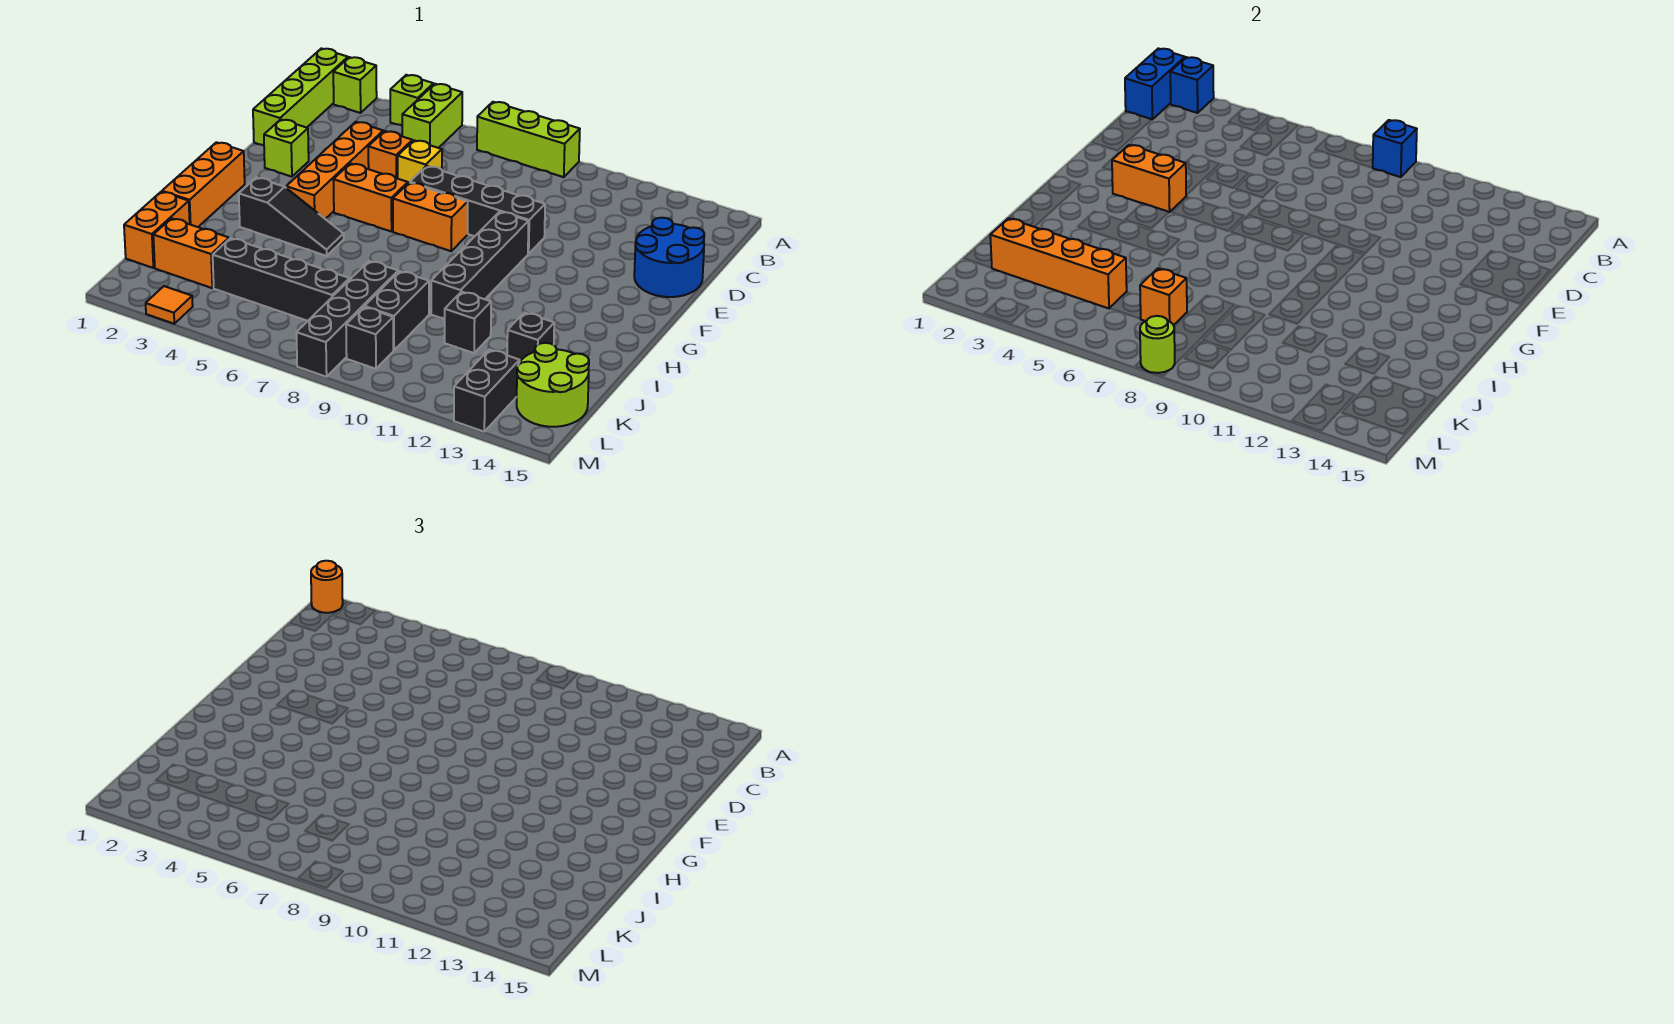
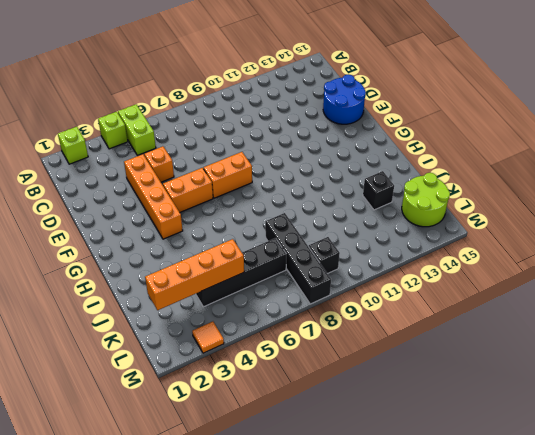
none -> lime 1x4 brick [253,48,348,145]
none -> lime 1x3 brick [477,102,580,177]
none -> yellow 1x1 brick [398,140,442,183]
none -> lime 1x1 brick [264,119,309,177]

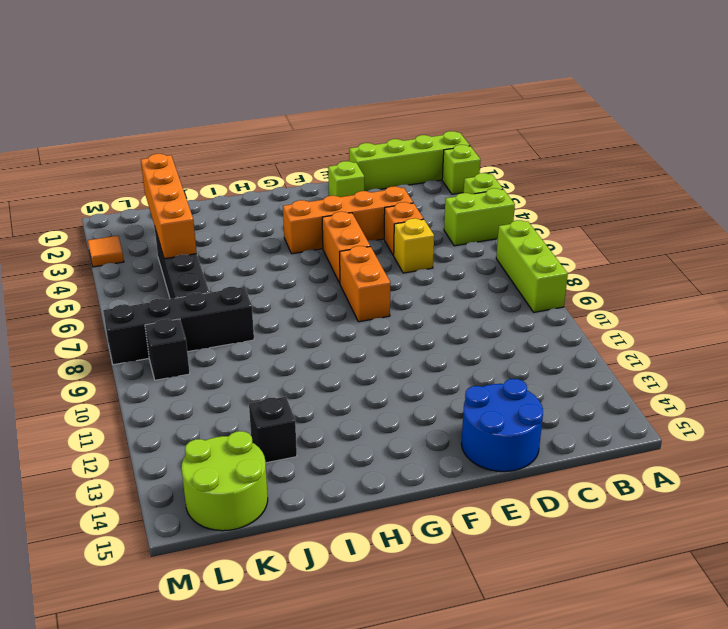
none -> black 1x4 brick [410,166,545,254]
none -> black 1x4 brick [431,212,529,319]
none -> orange 1x3 brick [162,142,245,227]
none -> black 1x3 slope [239,178,344,256]

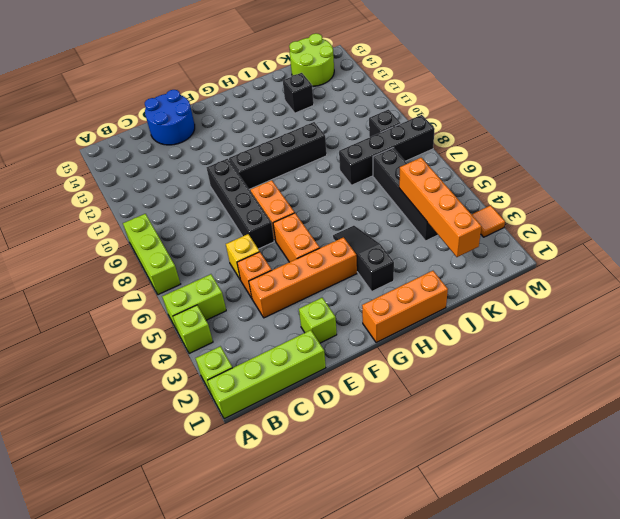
none -> orange 1x2 brick [124,192,190,268]
none -> black 1x2 brick [364,271,429,350]
none -> black 1x1 brick [445,292,491,353]
none -> orange 1x2 brick [153,218,229,288]

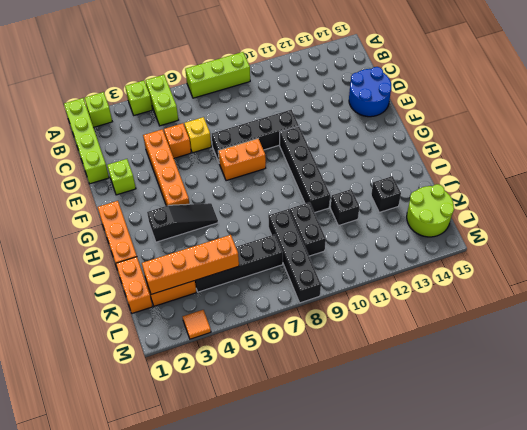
none -> orange 1x2 brick [333,163,408,232]
none -> black 1x1 brick [346,307,393,369]
none -> black 1x2 brick [454,349,520,432]
none -> blue 1x2 brick [1125,48,1185,119]

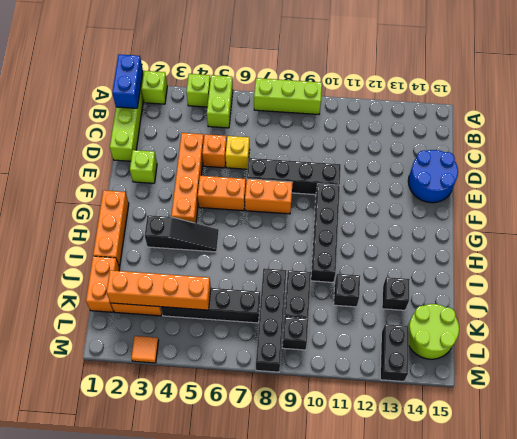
none -> blue 1x1 brick [1170,57,1214,113]
none -> blue 1x1 brick [1373,120,1417,177]
none -> orange 1x2 brick [1112,145,1186,212]
none -> orange 1x1 brick [1140,268,1187,325]

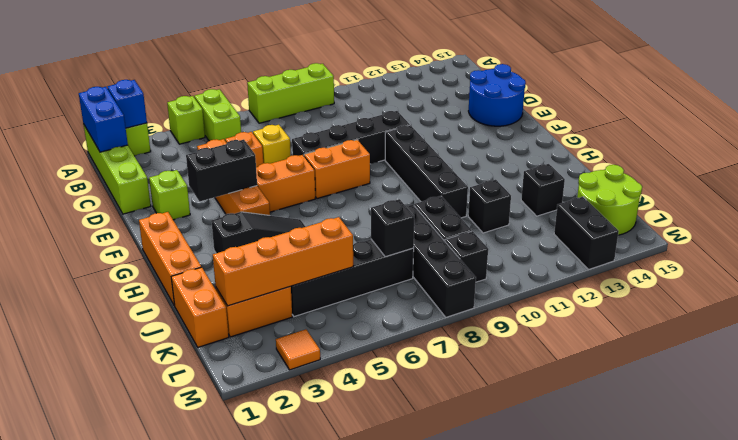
black 1x2 brick [186,140,257,201] -> orange 1x2 brick [1112,145,1186,212]
black 1x1 brick [371,199,414,257] -> orange 1x1 brick [1140,268,1187,325]
none -> blue 1x1 brick [1373,120,1417,177]
none -> lime 1x1 round brick [1140,316,1175,373]
none -> orange 1x1 round brick [311,561,343,613]

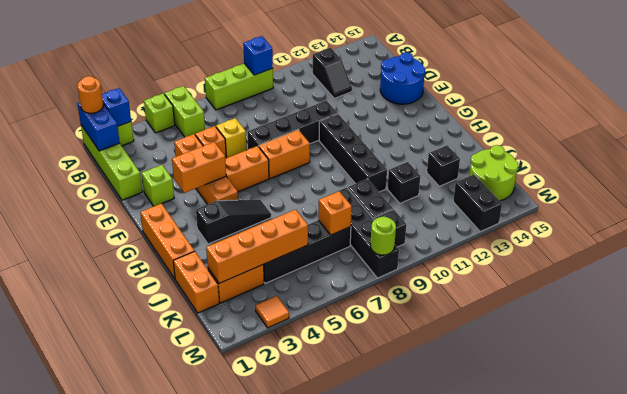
black 1x2 slope [312,48,352,98] -> none

